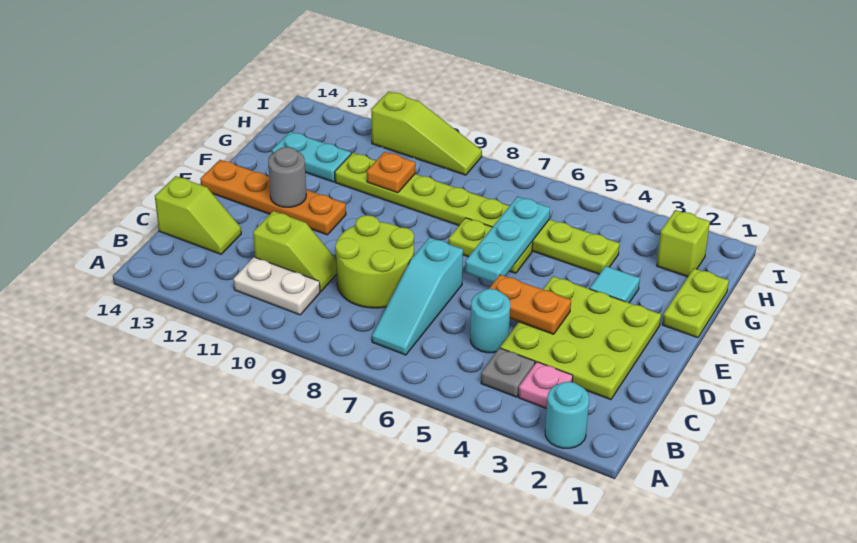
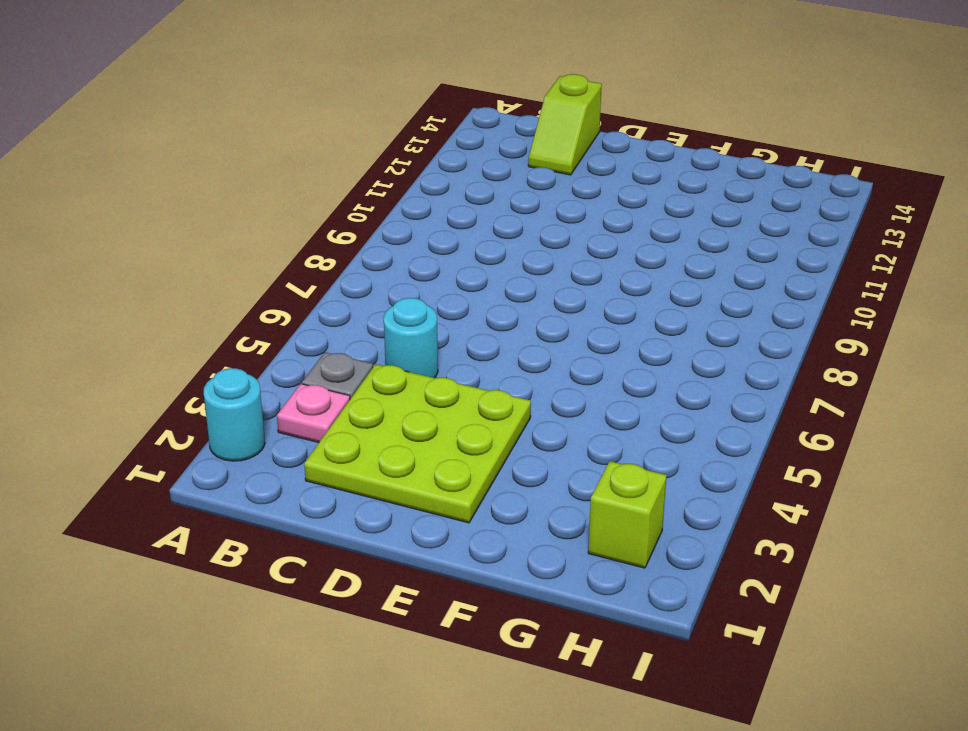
none -> cyan 1x3 slope [372,237,463,355]
none -> white 1x2 plate [233,257,320,315]
none -> lime 2x2 round brick [335,215,414,308]

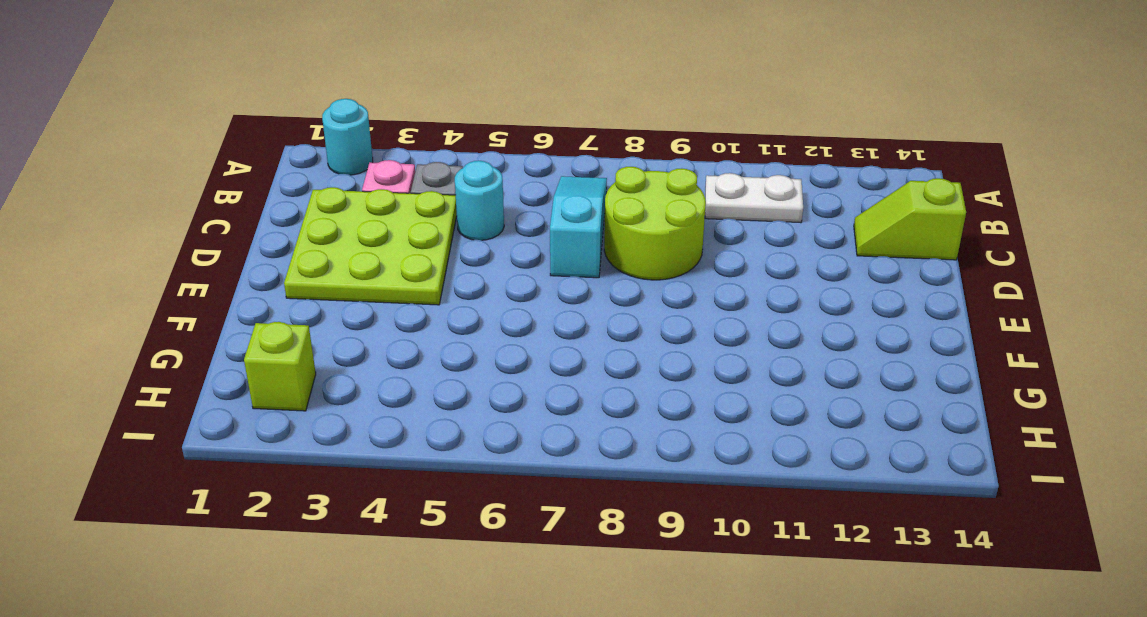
none -> lime 1x2 slope [253,211,337,292]
none -> orange 1x4 plate [200,160,346,235]
none -> lime 1x2 plate [662,268,729,338]

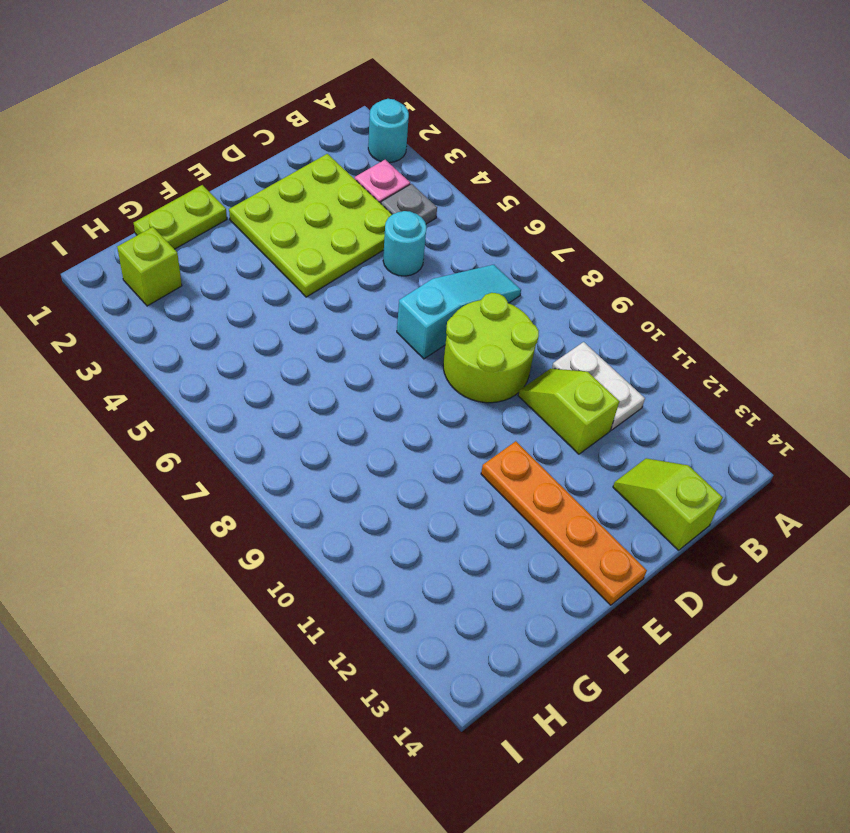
none -> cyan 1x1 tile [590,266,640,303]
none -> lime 1x2 plate [448,218,533,273]
none -> lime 1x8 plate [335,153,620,274]

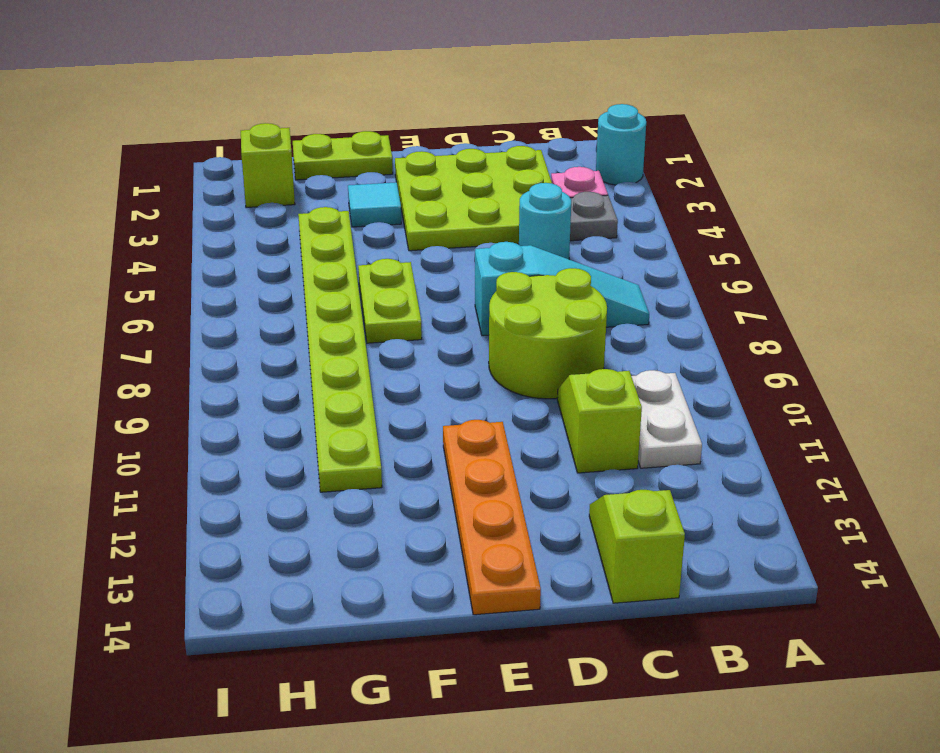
none -> cyan 1x2 plate [272,132,351,182]
none -> lime 1x3 slope [371,91,482,175]
none -> orange 1x2 plate [489,275,571,334]

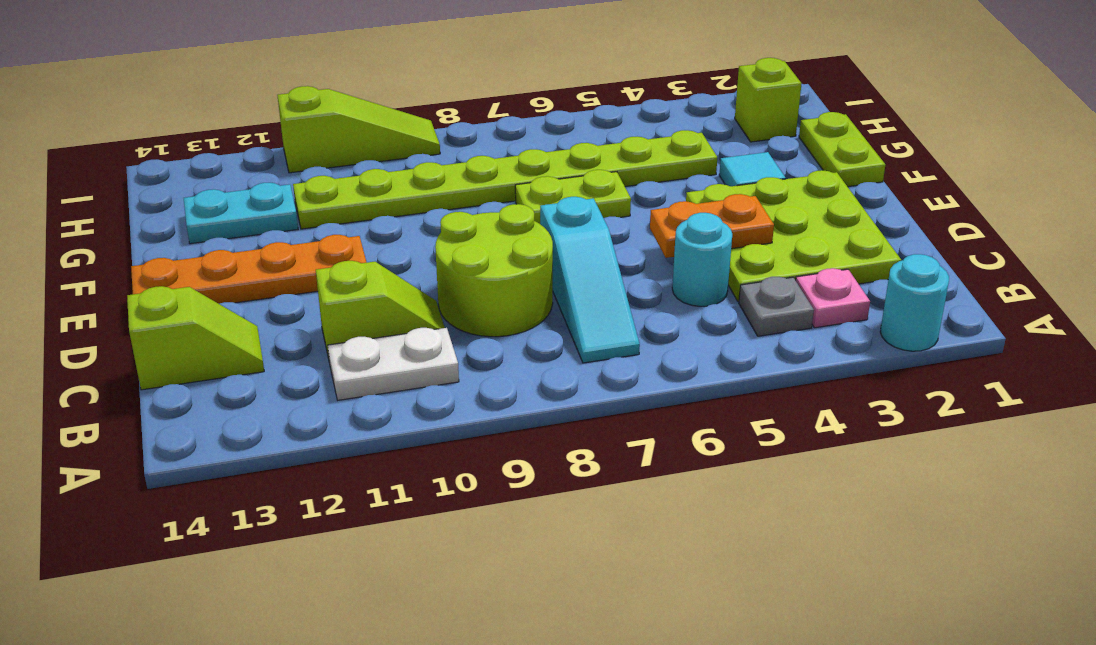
none -> cyan 1x3 plate [465,197,550,283]
none -> grey 1x1 round brick [268,147,306,207]
none -> orange 1x1 plate [367,152,415,193]

